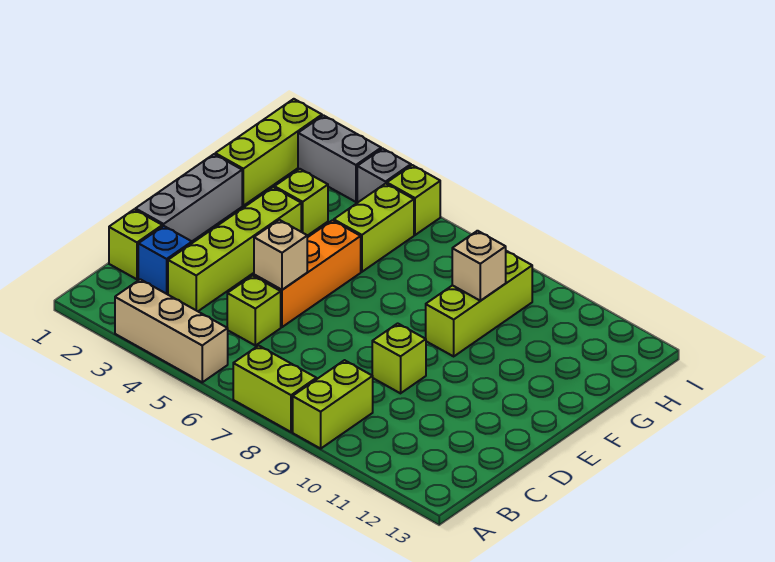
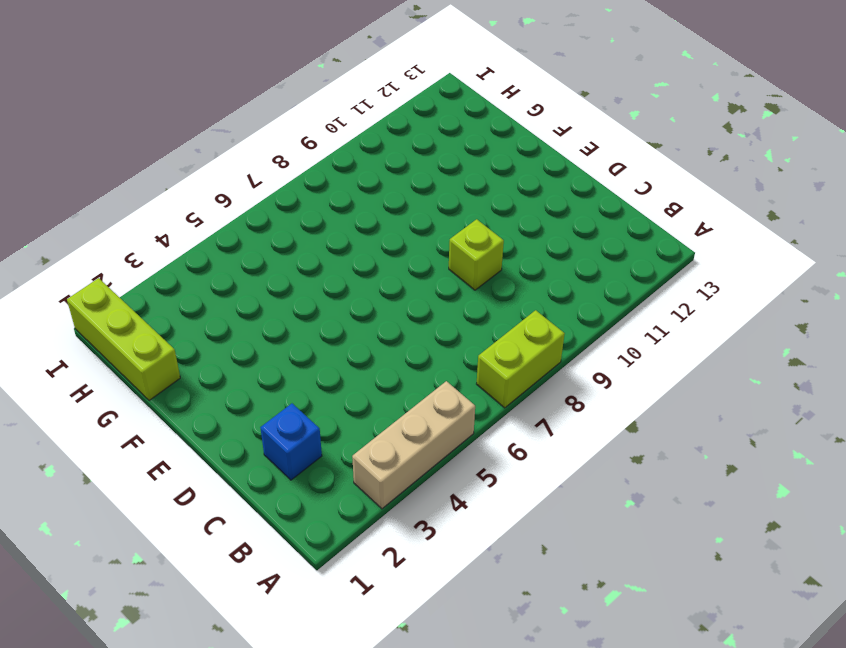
none -> lime 1x2 brick [293,360,373,449]
none -> lime 1x1 brick [109,209,162,279]
none -> lime 1x4 brick [168,187,301,311]

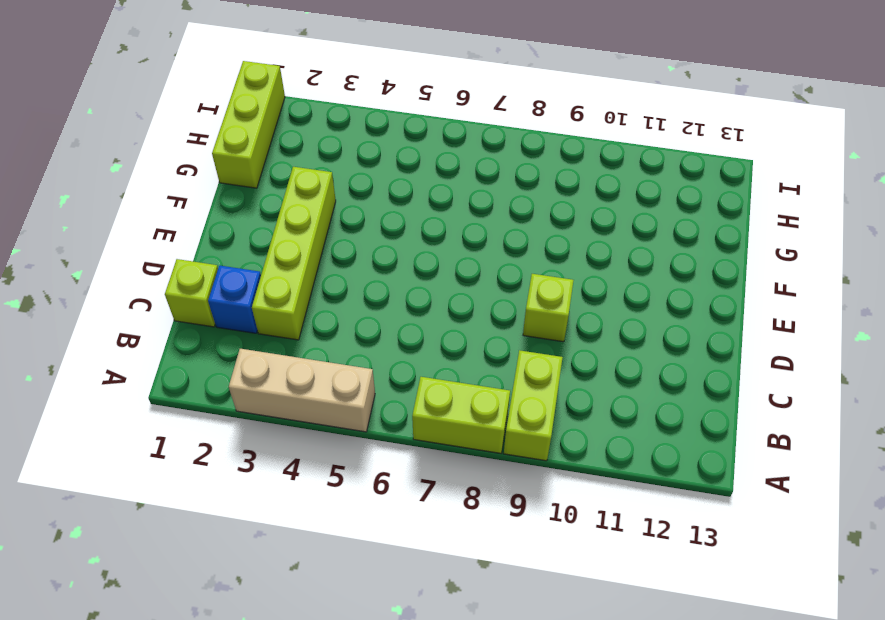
none -> lime 1x1 brick [227,276,281,346]
none -> grey 1x3 brick [135,154,242,241]
none -> orange 1x3 brick [254,220,361,327]

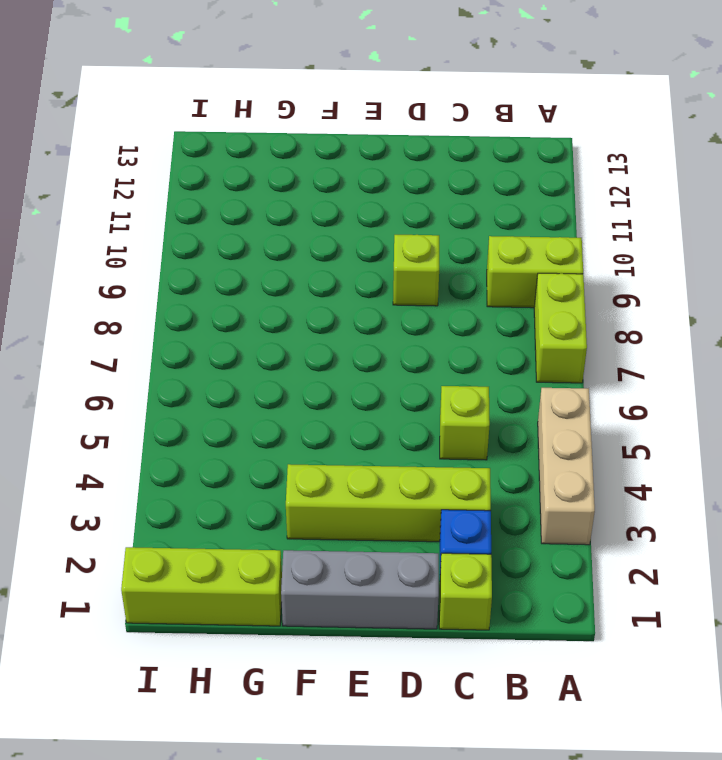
none -> orange 1x3 brick [254,220,361,327]
none -> lime 1x3 brick [426,251,532,356]
none -> lime 1x1 brick [275,169,328,236]

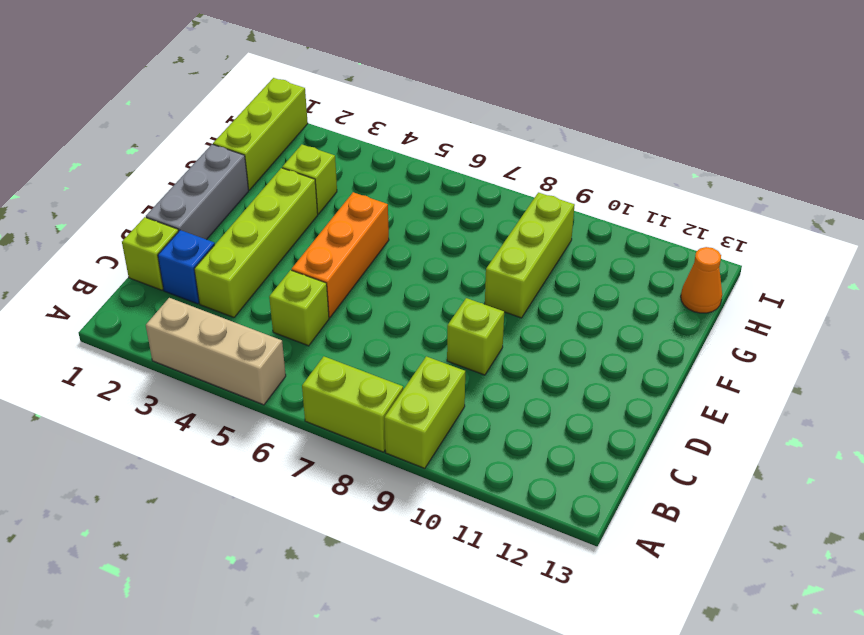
orange 1x1 cone [681,247,722,313] -> none
none -> lime 1x2 brick [334,183,414,272]
none -> grey 1x2 brick [298,115,381,202]
none -> grey 1x1 brick [357,148,411,203]

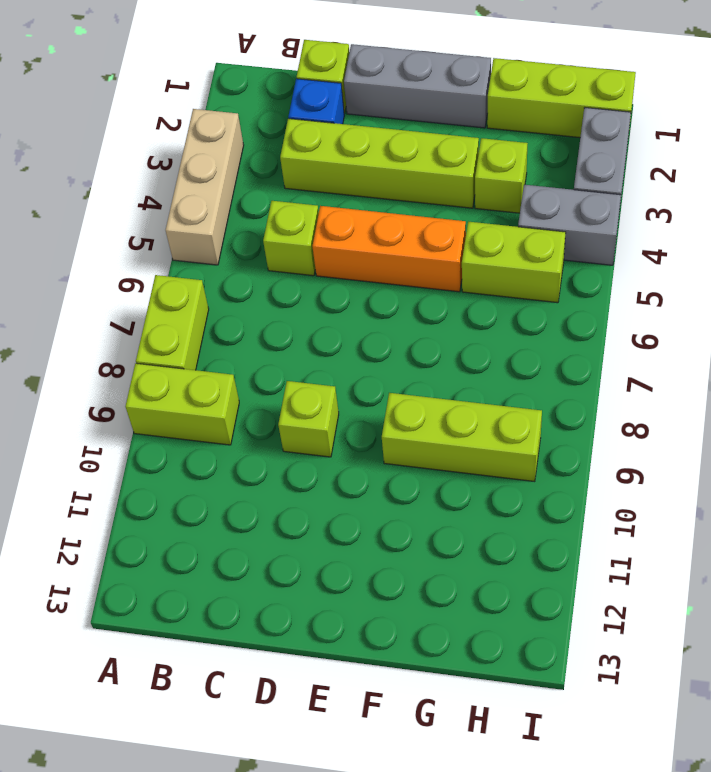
grey 1x2 brick [518,185,621,265] -> grey 1x1 brick [357,148,411,203]
none -> lime 1x1 brick [387,165,440,235]
none -> tan 1x1 brick [254,220,307,290]
none -> tan 1x1 brick [452,231,506,301]

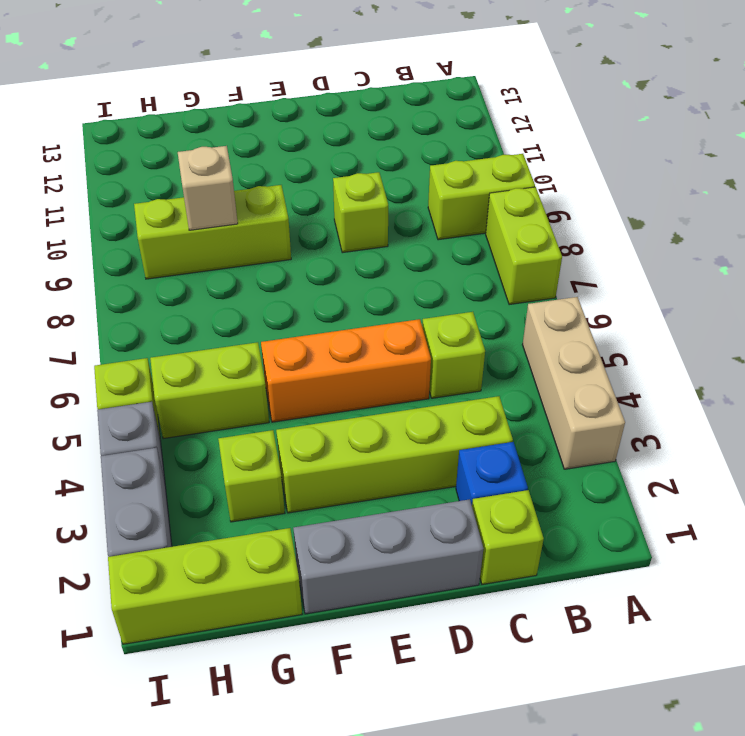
none -> tan 1x1 brick [254,220,307,290]

